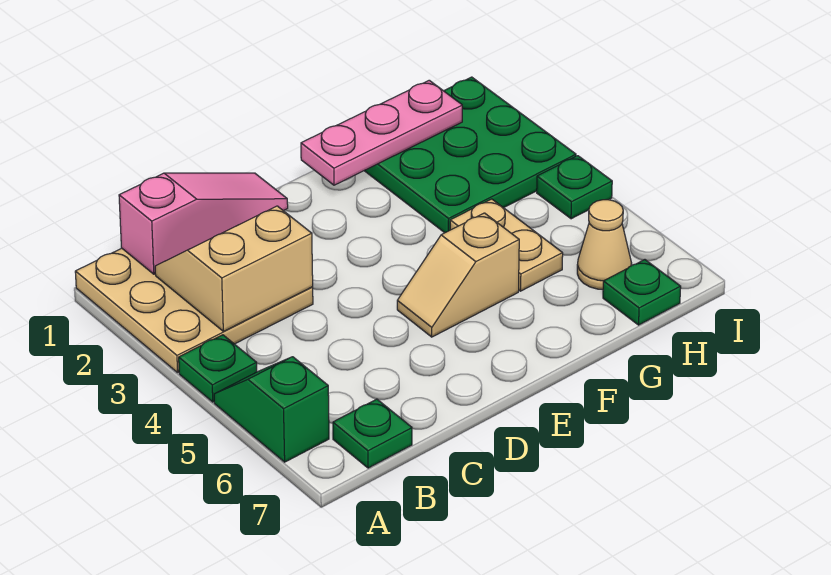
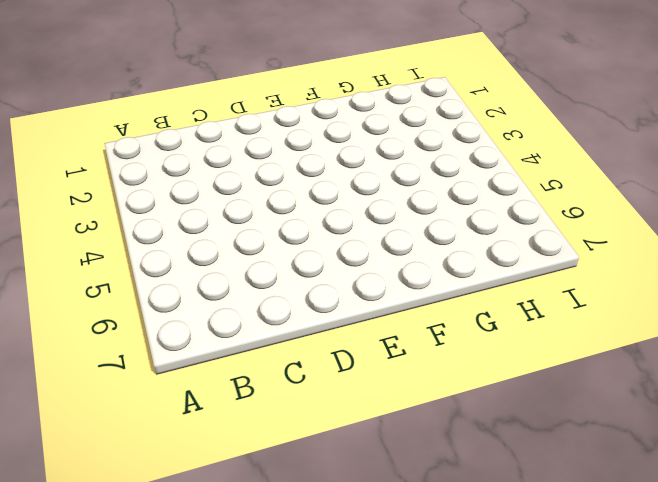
none -> tan 3x3 plate [75,248,313,373]
none -> green 1x1 plate [179,335,257,402]
none -> green 1x2 slope [214,357,329,462]

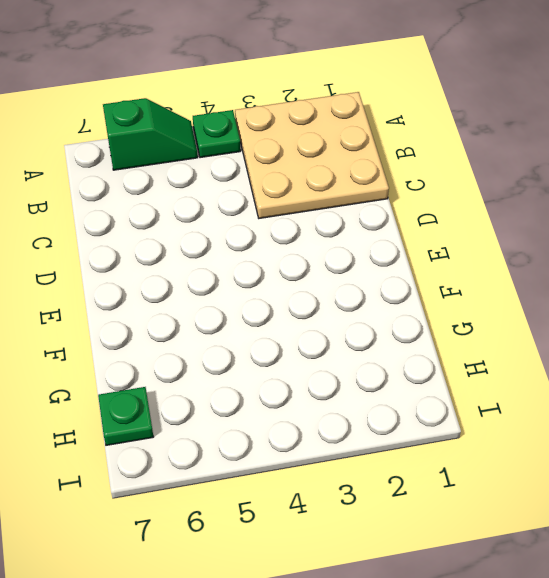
none -> green 1x1 plate [333,399,412,468]
none -> tan 1x2 slope [397,213,519,337]
none -> green 3x3 plate [364,77,576,233]

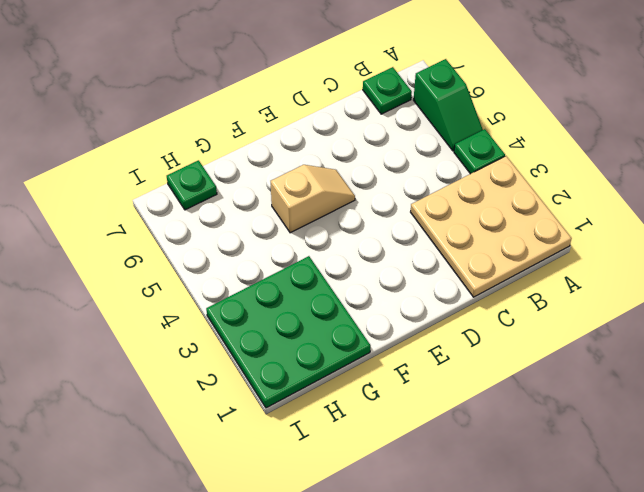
none -> tan 1x2 plate [450,199,563,291]
none -> tan 1x1 cone [577,200,632,290]
none -> green 1x1 plate [537,156,612,219]

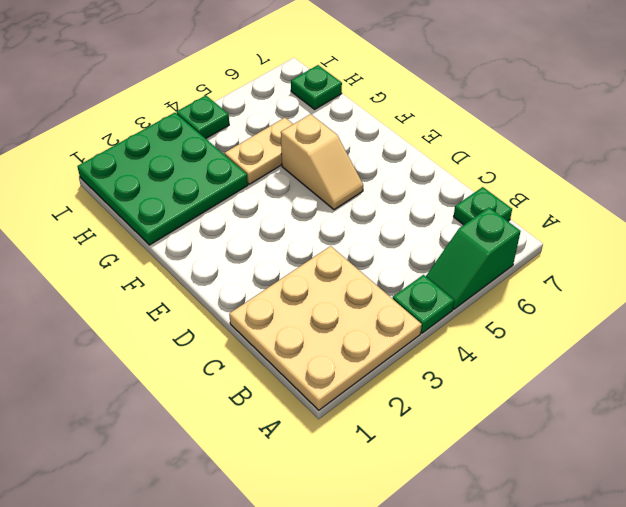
none -> tan 1x1 cone [577,200,632,290]
none -> pink 1x3 slope [119,173,288,274]
none -> tan 2x2 slope [155,206,313,331]

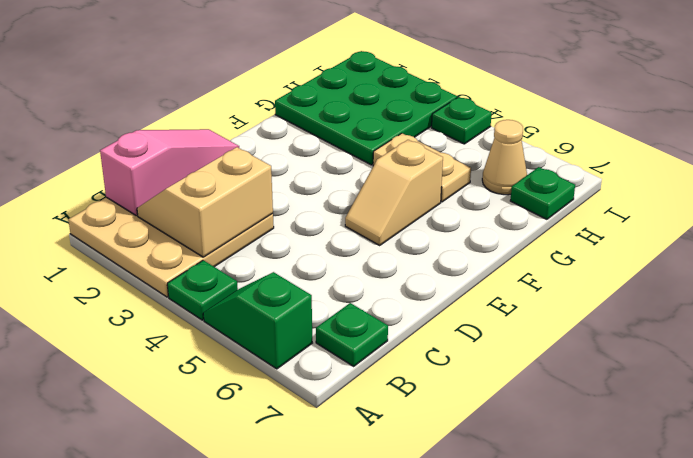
none -> pink 1x3 plate [301,80,462,185]

